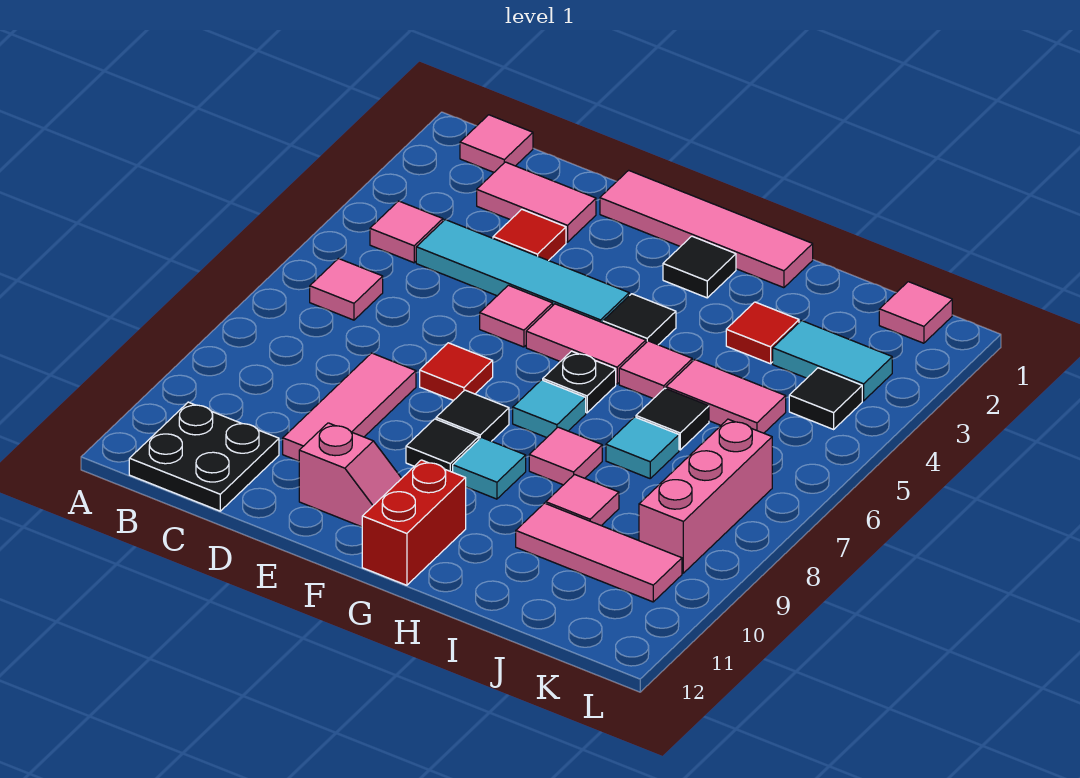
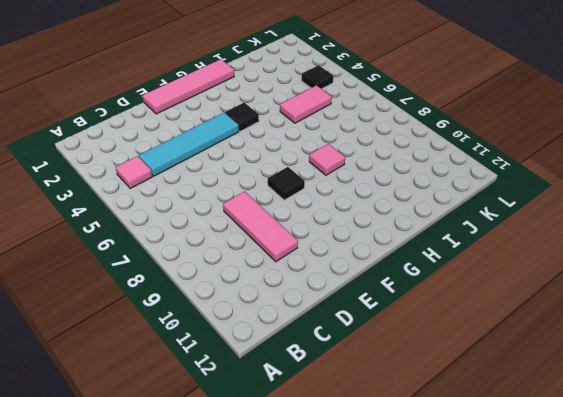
none -> pink 1x1 tile [460,115,533,172]
none -> pink 1x1 tile [310,259,383,320]
none -> black 2x2 plate [129,402,279,511]
none -> pink 1x2 tile [477,162,596,242]

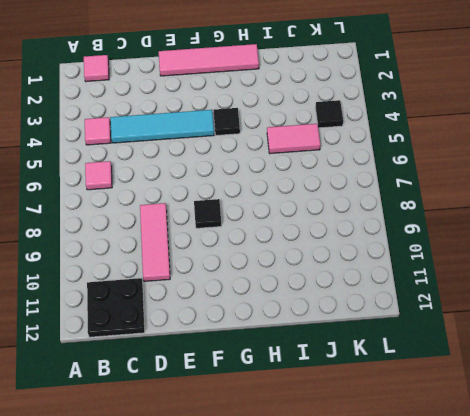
none -> pink 1x2 tile [477,162,596,242]
none -> red 1x1 tile [493,209,566,261]
none -> pink 1x1 tile [480,285,553,347]
none -> red 1x1 tile [420,343,493,401]

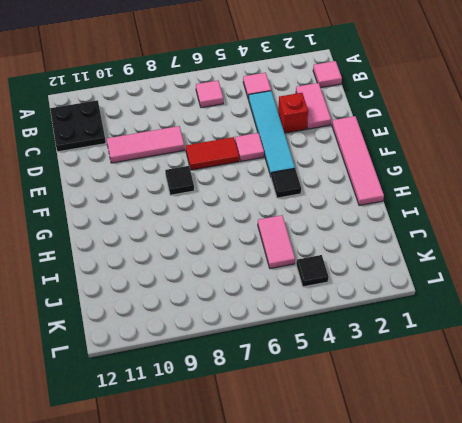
red 1x1 brick [278,93,308,133] -> red 1x1 tile [493,209,566,261]
red 1x2 tile [186,137,239,170] -> red 1x1 tile [420,343,493,401]
none -> pink 1x2 slope [299,423,402,527]
none -> pink 1x2 tile [526,304,646,384]
none -> black 1x1 tile [406,419,479,472]
none -> black 1x1 tile [663,236,736,298]

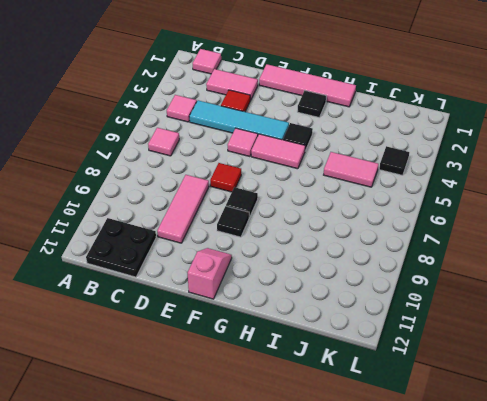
pink 1x2 slope [188,248,232,299] -> pink 1x2 slope turned to [299,423,402,527]
none -> black 1x1 plate [543,351,616,413]
none -> cyan 1x1 tile [513,380,586,438]
none -> cyan 1x1 tile [453,437,526,499]
none -> red 1x2 brick [362,460,466,585]

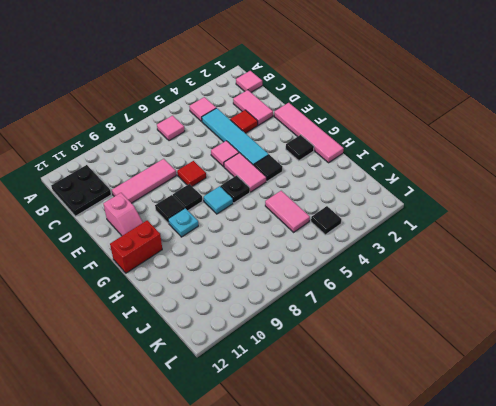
cyan 1x1 plate [168,208,198,237] -> cyan 1x1 tile [453,437,526,499]
none -> pink 1x1 tile [619,341,692,399]
none -> pink 1x1 tile [529,427,602,485]
none -> red 1x1 tile [726,302,799,364]
none -> black 1x1 tile [636,388,709,450]

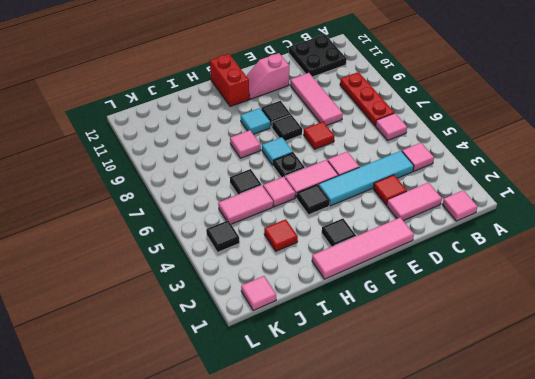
red 1x3 plate [340,72,394,126] -> none
none -> cyan 1x1 tile [606,417,679,478]
none -> pink 1x1 tile [546,475,619,526]
none -> pink 1x3 tile [516,503,682,602]
none -> cyan 1x2 tile [773,321,892,401]

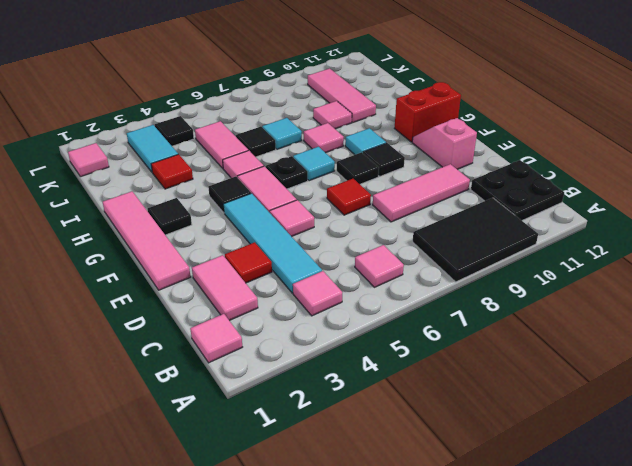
black 2x3 tile [413,198,538,282] -> none
none -> pink 1x3 brick [639,419,772,573]

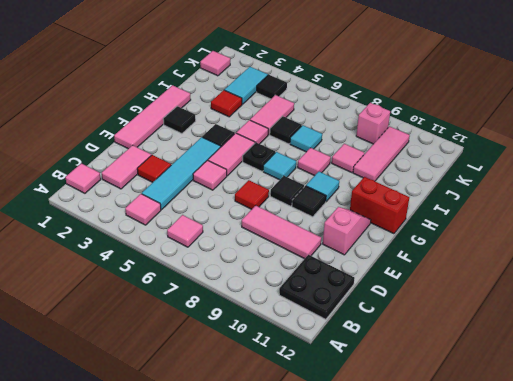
pink 1x1 brick [356,103,390,144] -> pink 1x3 brick [639,419,772,573]

